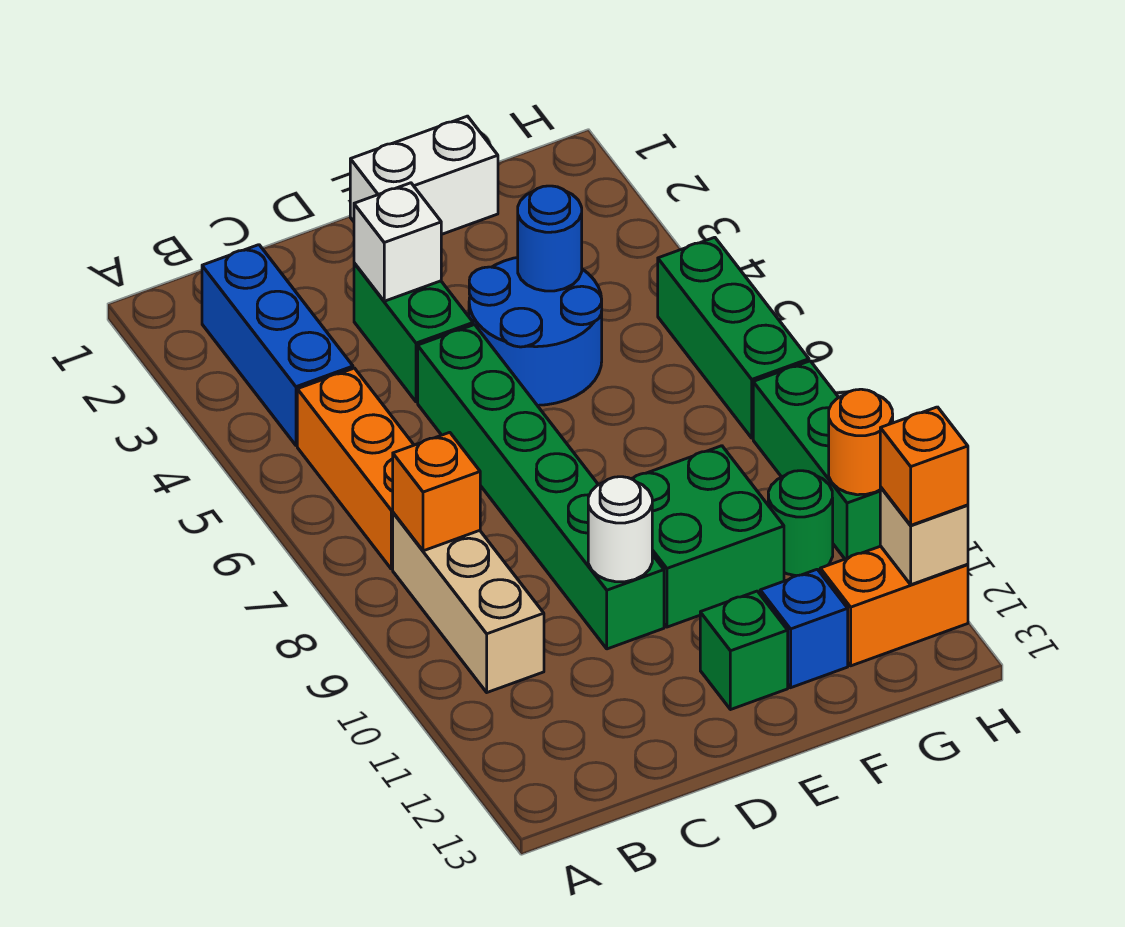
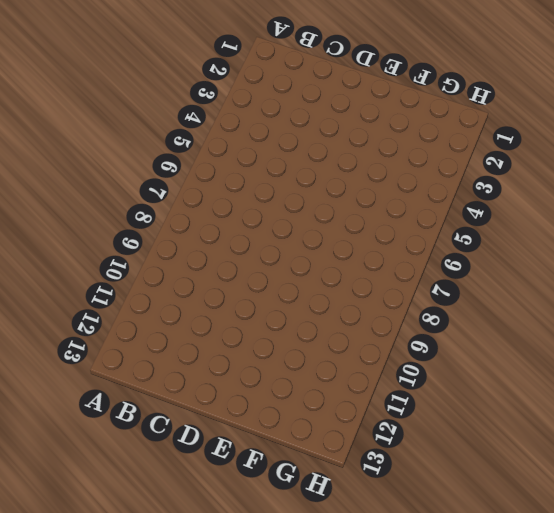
none -> blue 1x3 brick [202,245,353,445]
none -> orange 1x3 brick [297,368,414,569]
none -> tan 1x3 brick [393,513,544,692]

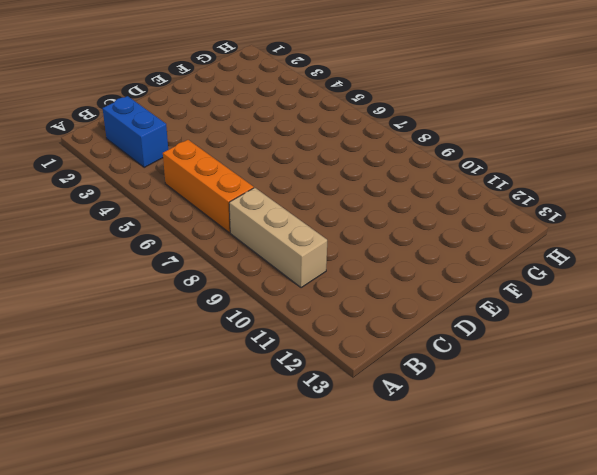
blue 1x2 brick [103,96,168,167] -> blue 1x3 brick [202,245,353,445]
none -> green 1x2 brick [354,263,473,402]
none -> green 1x6 brick [418,325,664,649]
none -> white 1x2 brick [350,116,498,235]

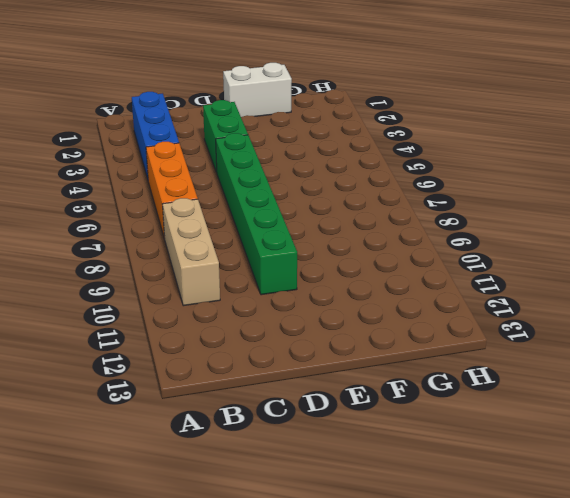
none -> blue 2x2 round brick [469,257,602,405]
none -> green 2x2 brick [631,446,784,627]
none -> green 1x1 brick [700,591,788,710]

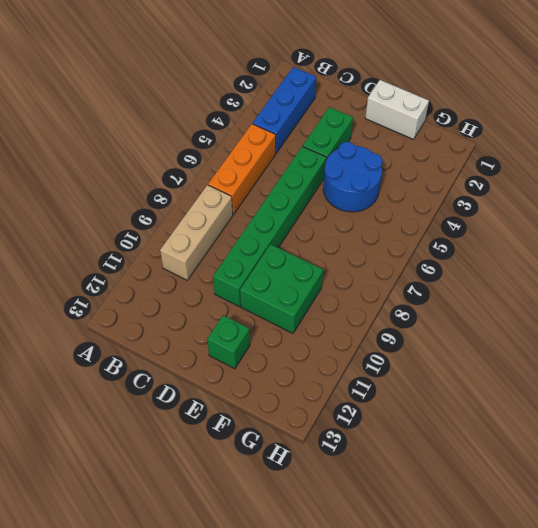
none -> blue 1x1 brick [760,569,848,688]
none -> green 1x1 round brick [768,471,833,576]
none -> orange 1x2 brick [820,546,968,666]

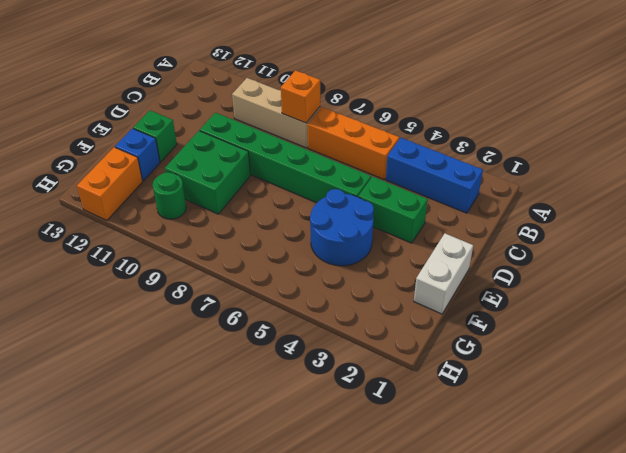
none -> green 1x3 brick [658,237,809,438]
none -> green 1x3 brick [753,361,880,559]
none -> white 1x1 brick [354,183,441,301]

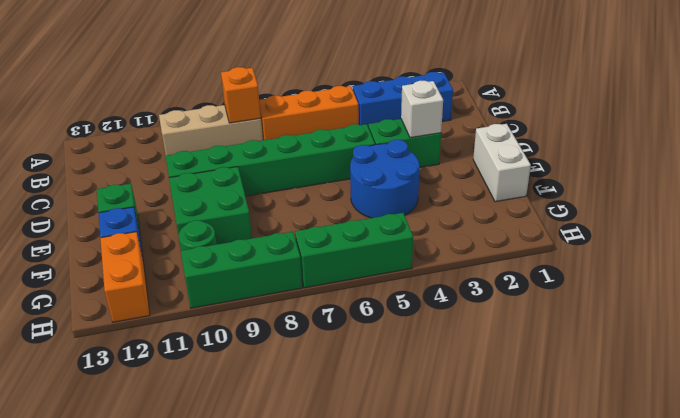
none -> white 1x1 round brick [588,477,652,582]
none -> blue 1x1 round brick [518,186,582,291]
none -> orange 1x1 round brick [829,389,893,495]

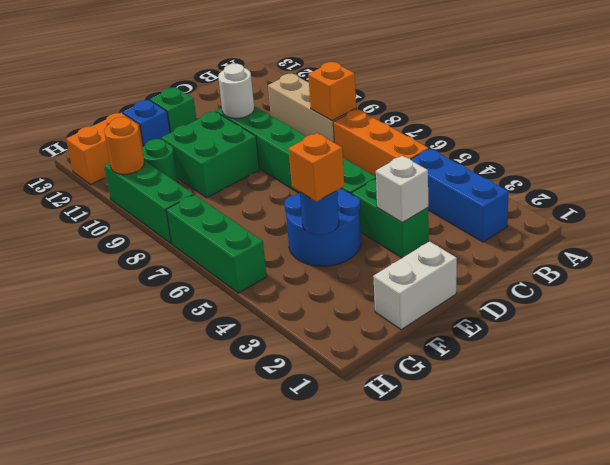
orange 1x1 brick [289,133,344,202] -> orange 1x1 brick moved to [880,407,968,525]
none -> tan 1x1 brick [880,487,968,585]

